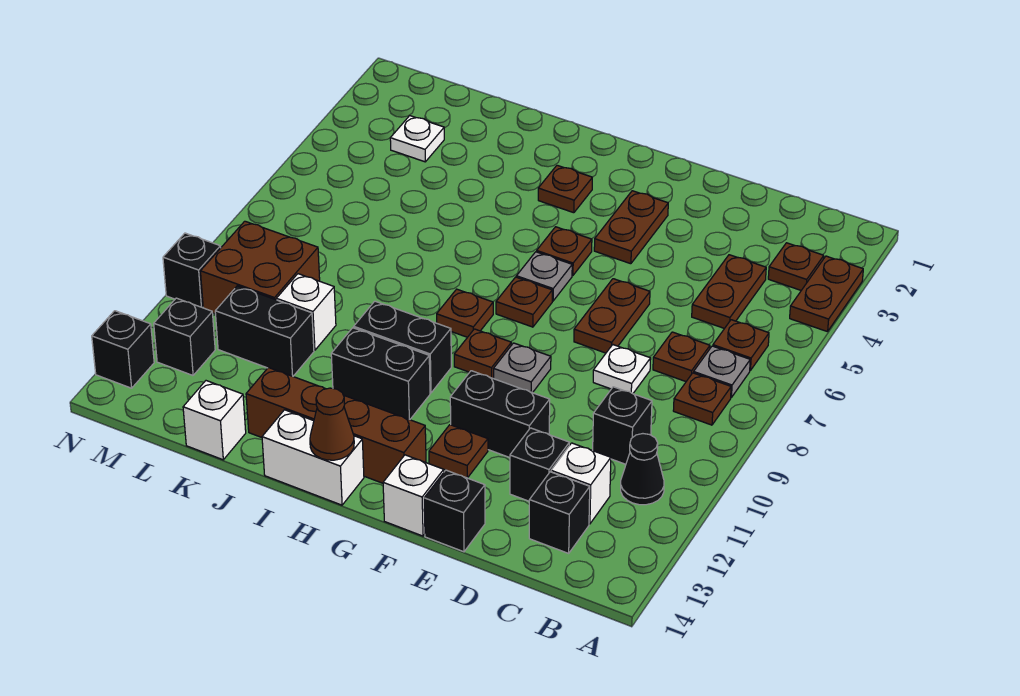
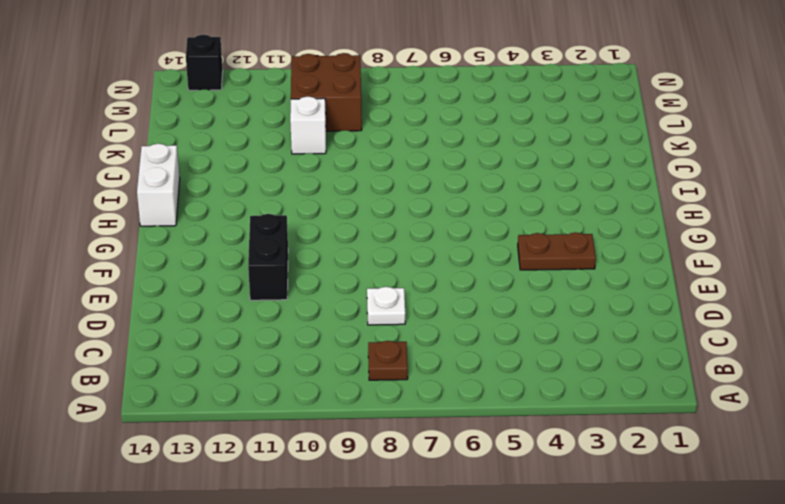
none -> brown 1x2 plate [790,256,863,332]
none -> brown 1x1 plate [768,243,824,290]
none -> brown 1x1 plate [713,320,769,370]
none -> grey 1x1 plate [694,346,750,397]

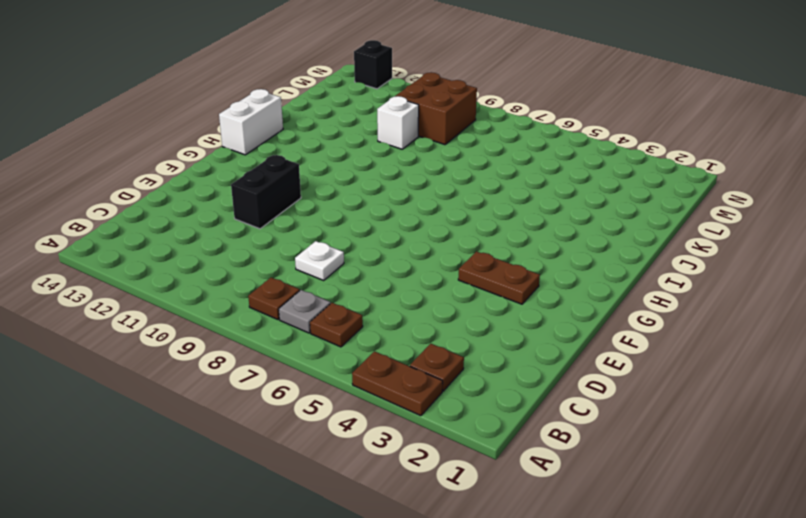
none -> black 1x1 cone [621,434,664,505]
none -> brown 1x2 plate [692,255,766,328]
none -> brown 1x1 plate [653,332,710,381]
none -> black 1x1 brick [593,387,652,464]

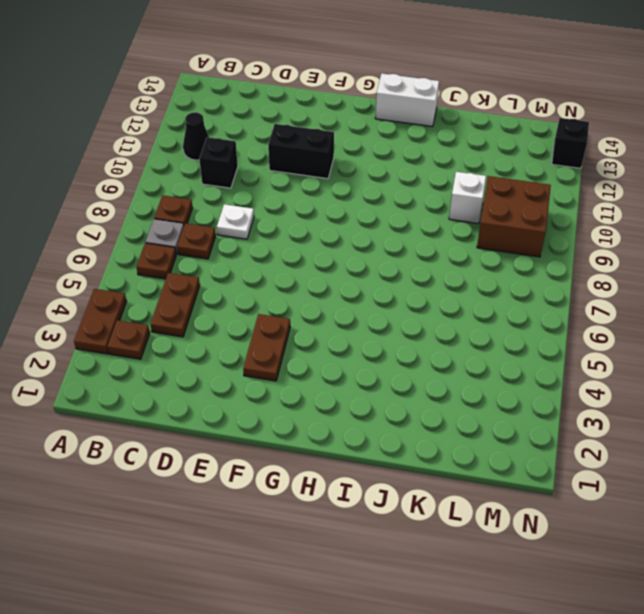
none -> white 1x1 brick [551,443,611,524]
none -> black 1x1 brick [529,472,590,553]
none -> black 1x1 brick [510,428,569,501]
none -> brown 1x2 plate [574,279,650,353]

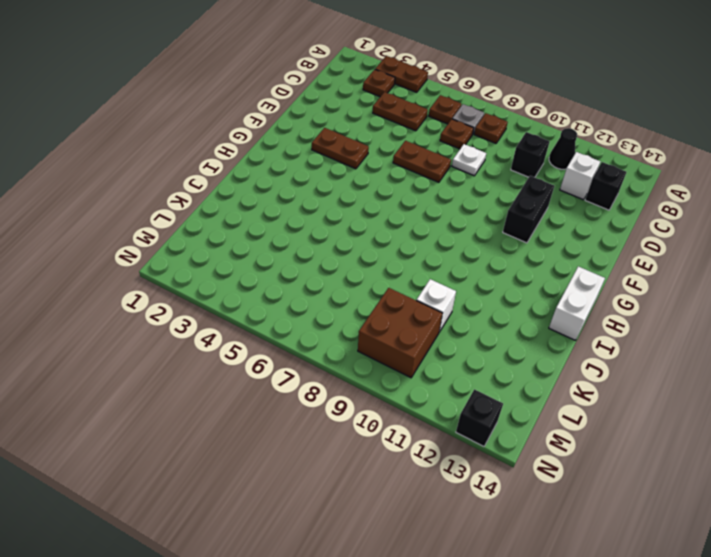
none -> black 1x1 brick [510,428,569,501]
none -> black 1x1 brick [424,470,485,552]
none -> grey 1x1 plate [494,343,551,393]
none -> brown 1x1 plate [429,425,488,478]

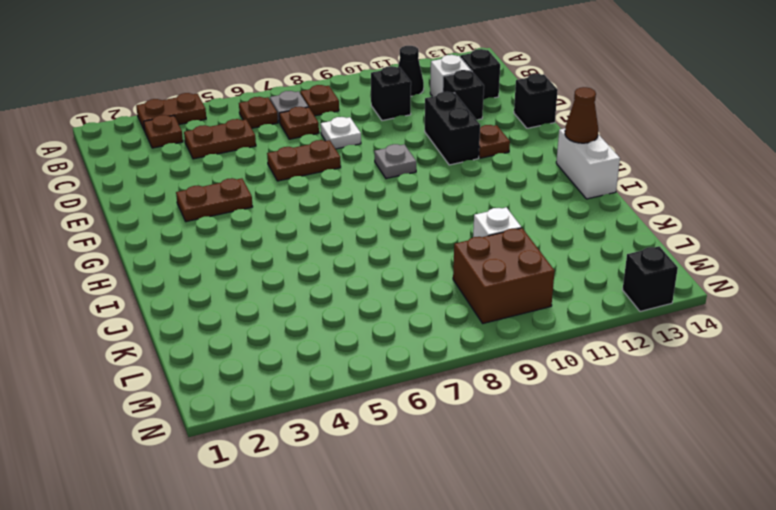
none -> white 1x1 brick [383,455,444,536]
none -> brown 1x1 plate [537,227,592,276]
none -> grey 1x1 plate [516,252,572,301]
none -> brown 1x1 plate [496,277,552,327]

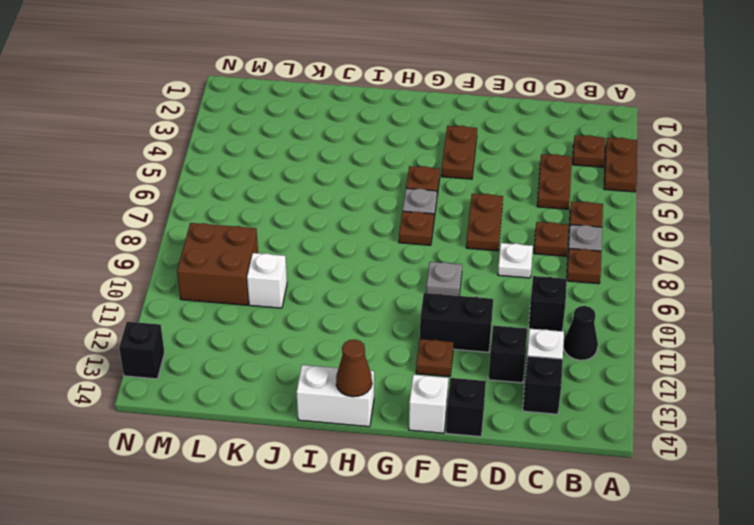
none -> brown 1x1 plate [454,329,511,378]
none -> brown 1x4 brick [246,368,426,483]
none -> brown 1x1 plate [538,165,592,213]
none -> brown 1x1 plate [437,289,493,337]

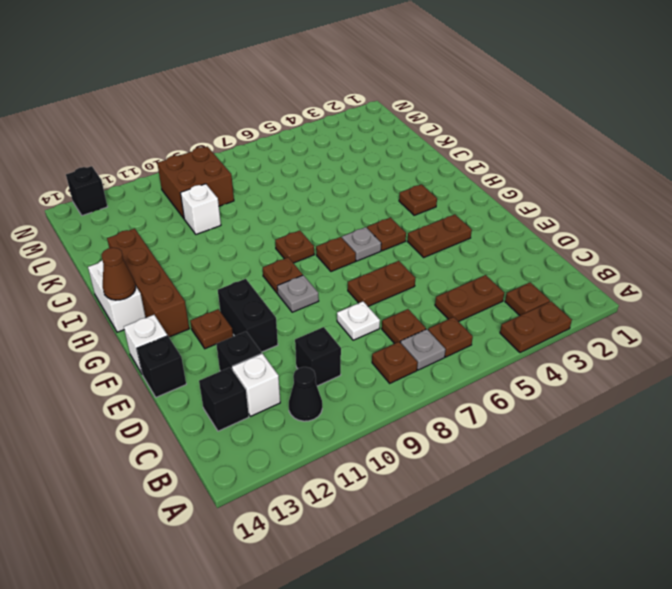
none -> black 1x2 brick [354,301,451,393]
none -> black 1x2 brick [331,328,430,420]
none -> black 1x2 brick [215,286,314,376]
none -> white 1x1 brick [183,381,246,460]

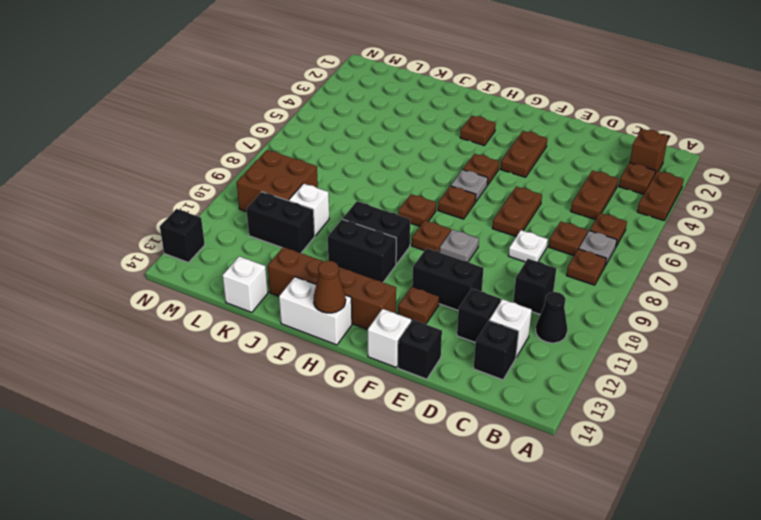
brown 1x1 brick [630,129,668,173] -> none
none -> white 1x1 plate [390,116,444,162]
none -> black 1x1 brick [154,298,215,375]
none -> black 1x1 brick [163,233,221,308]

